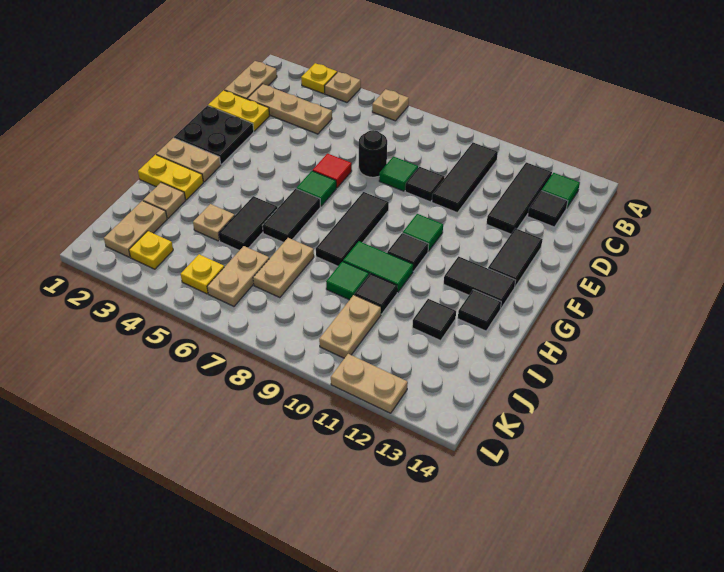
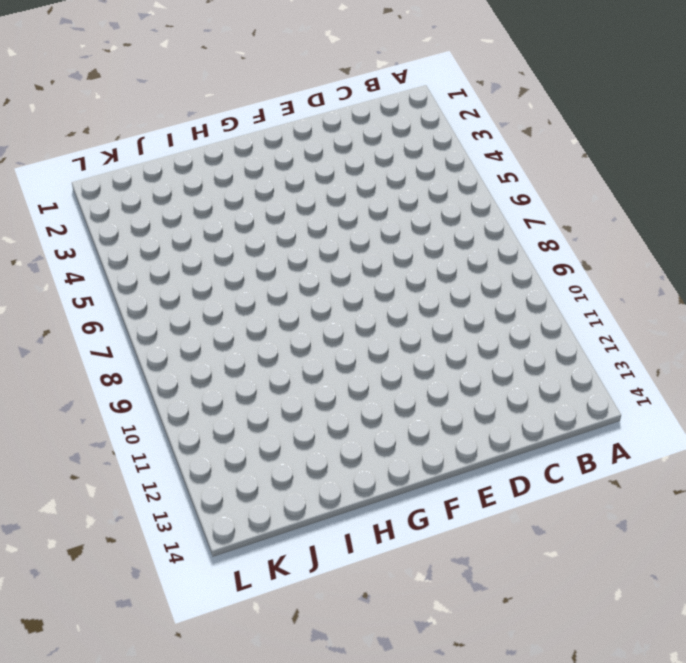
none -> yellow 1x1 plate [301,63,337,94]
none -> tan 1x1 plate [325,72,361,102]
none -> tan 1x1 plate [372,89,409,121]
none -> tan 1x2 plate [225,61,277,99]

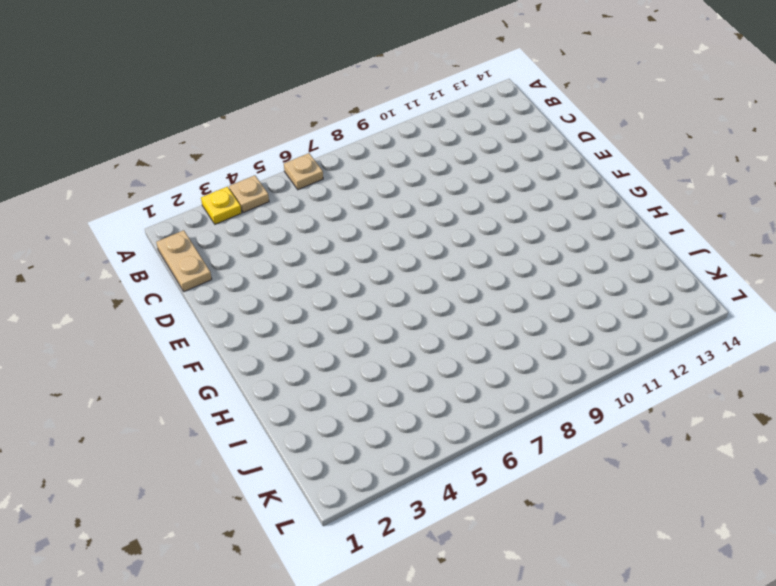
none -> black 1x3 tile [432,143,498,213]
none -> black 1x3 tile [487,162,552,234]
none -> green 1x1 tile [542,173,580,207]
none -> tan 1x3 plate [247,84,332,134]

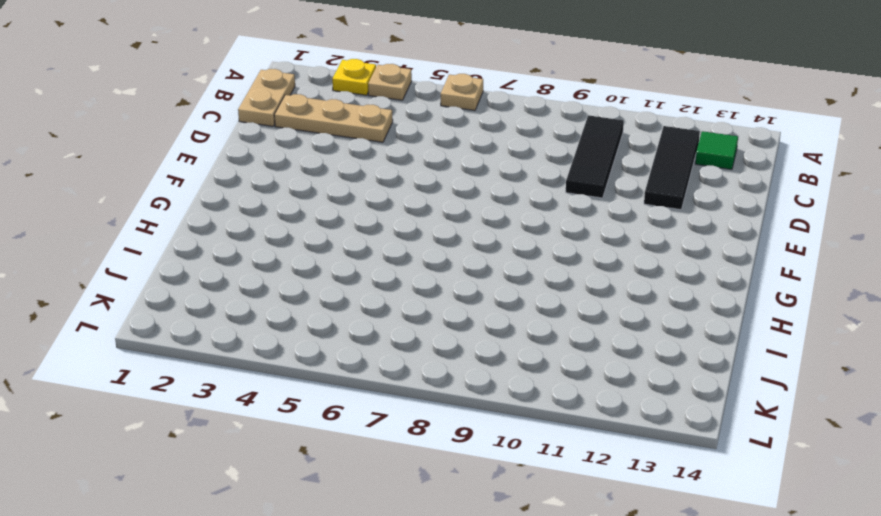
none -> black 1x1 tile [528,191,568,227]
none -> yellow 1x2 plate [208,90,270,131]
none -> black 1x1 round brick [359,130,387,177]
none -> green 1x1 tile [379,156,418,191]

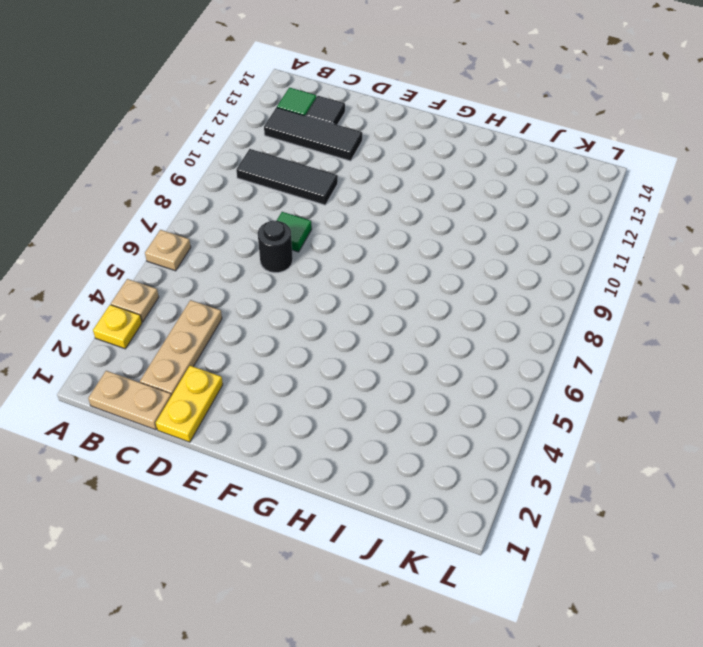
none -> black 1x1 tile [405,167,444,202]
none -> black 2x2 plate [174,106,254,165]
none -> red 1x1 tile [313,154,352,188]
none -> black 1x2 tile [488,228,543,287]

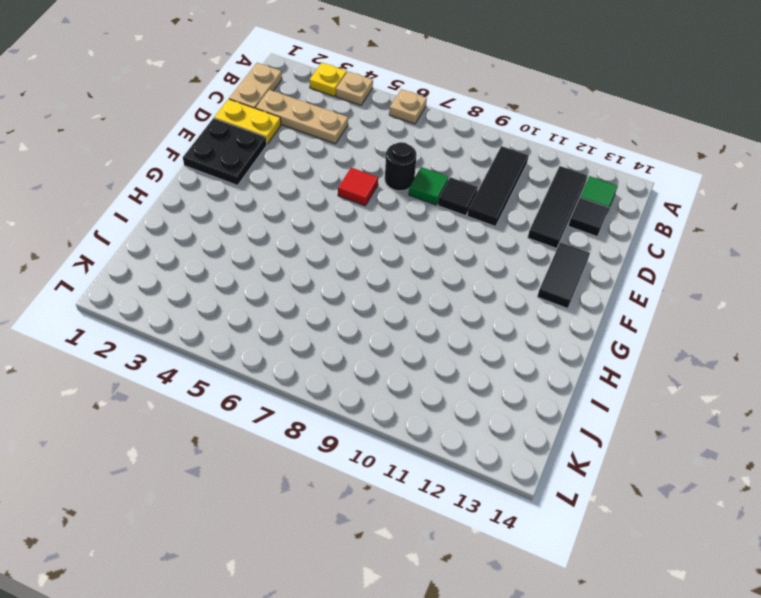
none -> green 1x1 tile [296,171,336,206]
none -> black 1x3 tile [316,192,389,266]
none -> green 1x1 tile [403,214,443,251]
none -> tan 1x2 plate [156,138,221,182]

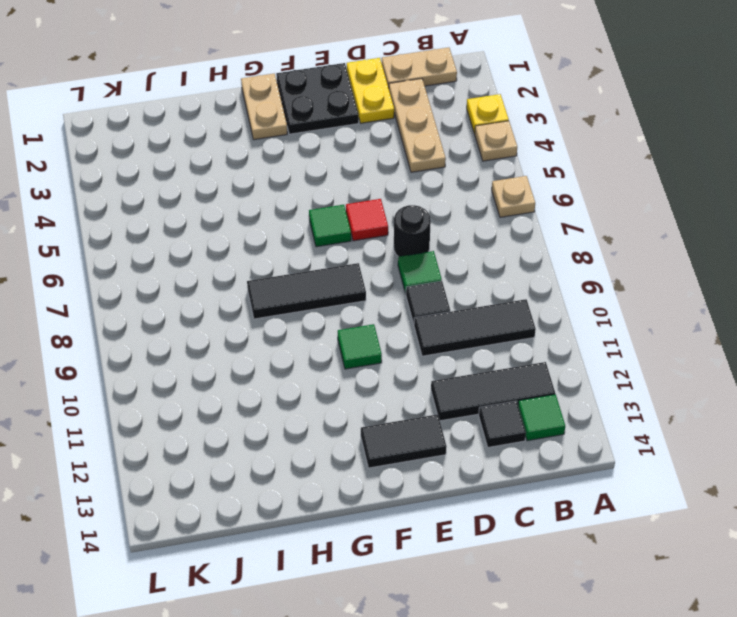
none -> black 1x2 tile [262,189,320,243]
none -> black 1x1 tile [387,233,429,271]
none -> black 1x2 tile [444,256,516,309]
none -> yellow 1x2 plate [138,155,203,200]

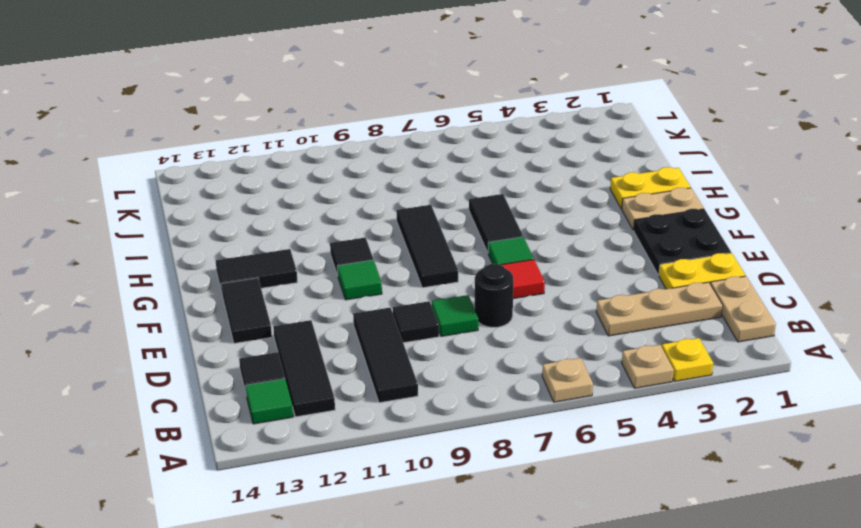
none -> black 1x2 tile [219,196,278,250]
none -> green 1x2 tile [343,241,413,292]
none -> black 1x1 tile [458,290,501,331]
none -> tan 1x1 plate [143,183,186,218]

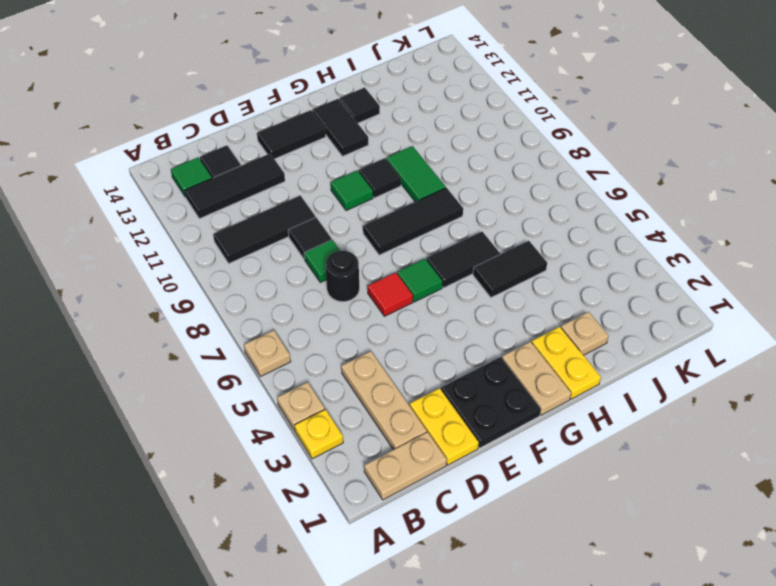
none -> tan 1x1 plate [193,204,235,241]
none -> tan 1x2 plate [253,238,314,298]
none -> green 1x1 tile [326,261,369,300]
none -> black 1x1 tile [354,274,397,314]

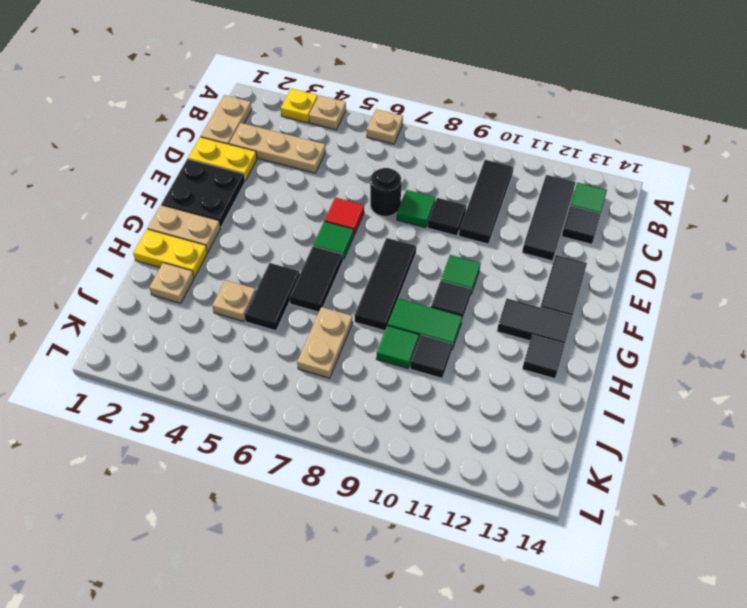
none -> black 1x1 tile [412,299,456,340]
none -> tan 1x2 plate [104,201,167,257]
none -> tan 1x2 plate [207,246,269,306]
none -> tan 1x2 plate [319,295,381,358]

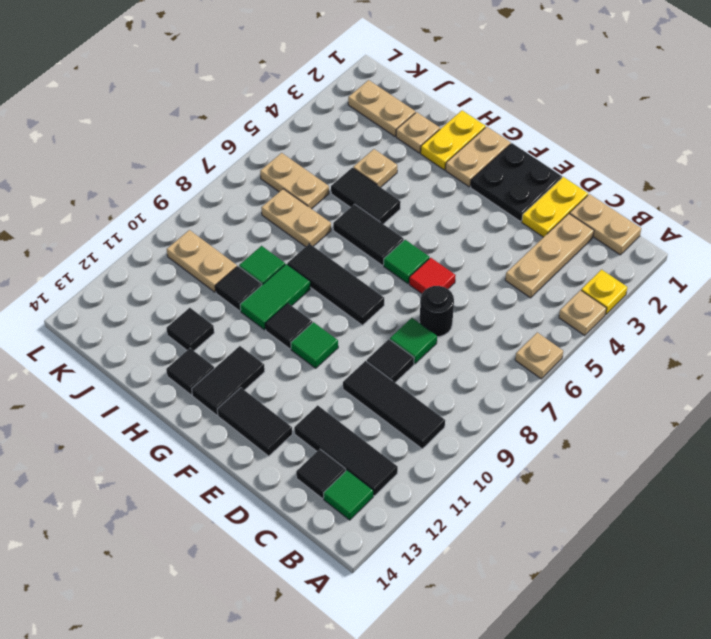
none -> yellow 1x1 plate [129,231,173,269]
none -> yellow 1x1 plate [181,254,224,294]
none -> tan 1x2 plate [331,354,408,413]

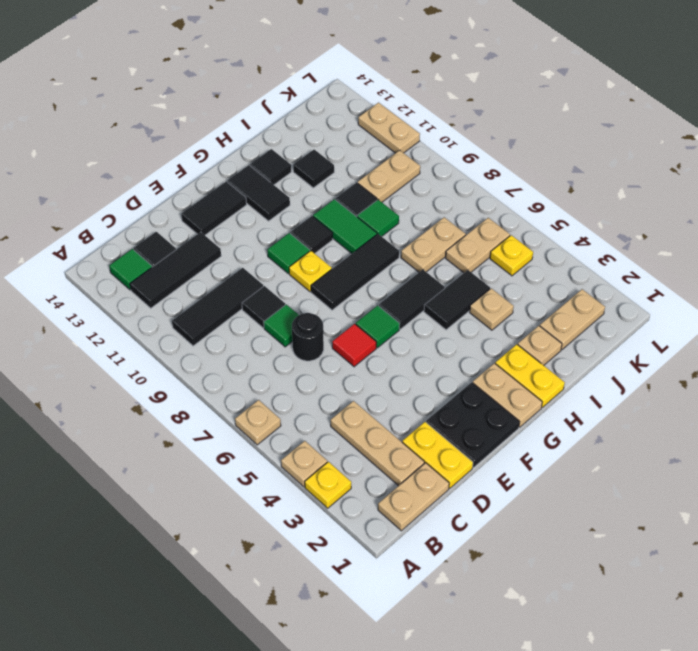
yellow 1x1 plate [289,251,332,292] -> yellow 1x1 plate moved to [129,231,173,269]

